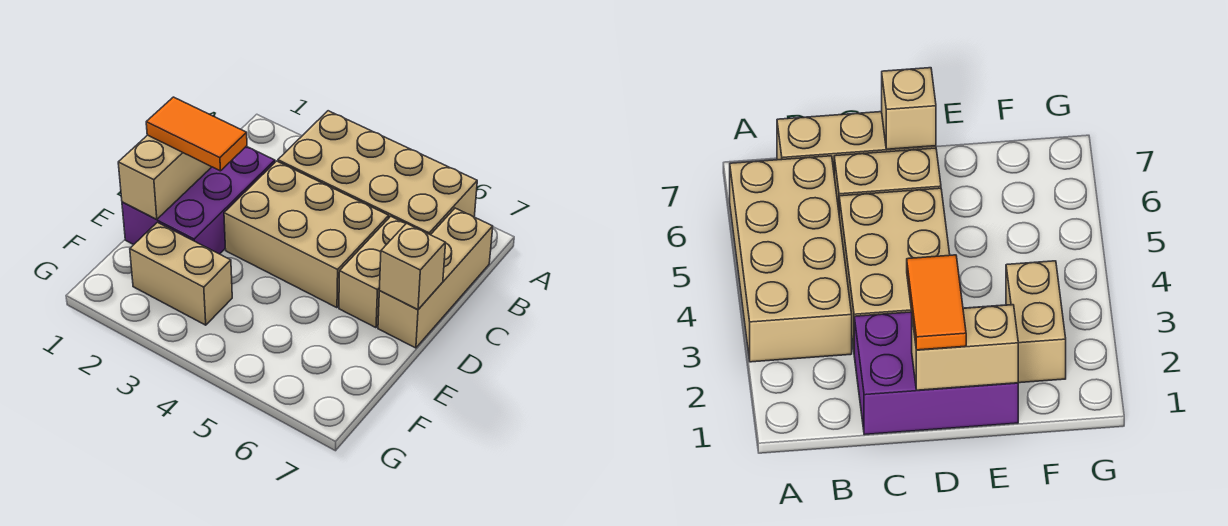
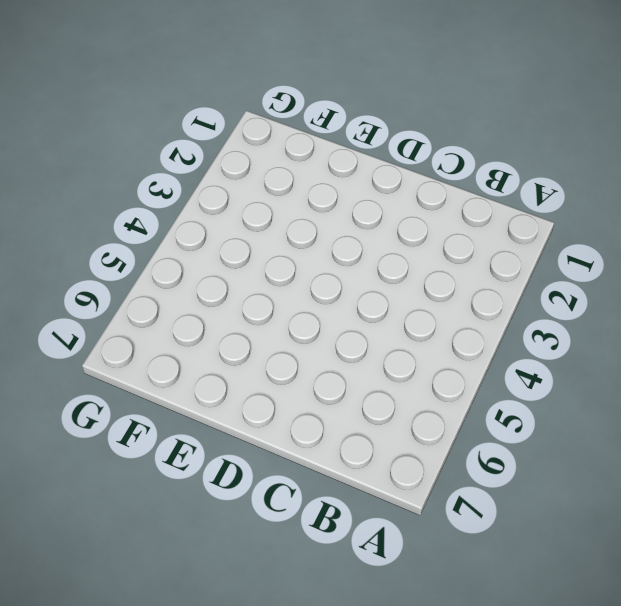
none -> tan 2x4 brick [278,111,477,235]
none -> tan 1x3 brick [378,208,493,348]

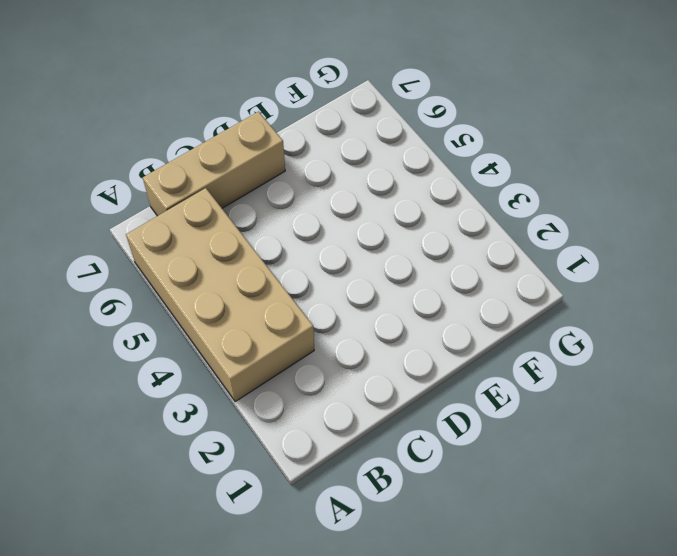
none -> purple 2x3 brick [122,146,275,254]
none -> tan 2x3 brick [224,161,389,308]

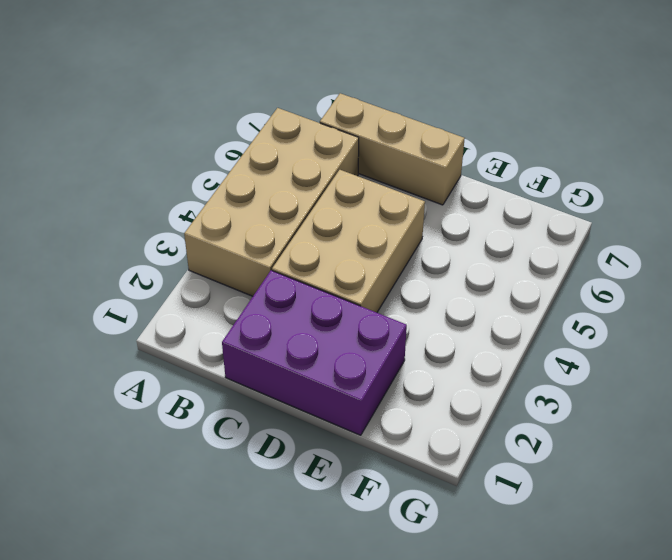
none -> tan 1x2 brick [339,216,406,328]
none -> tan 1x2 brick [130,222,232,325]

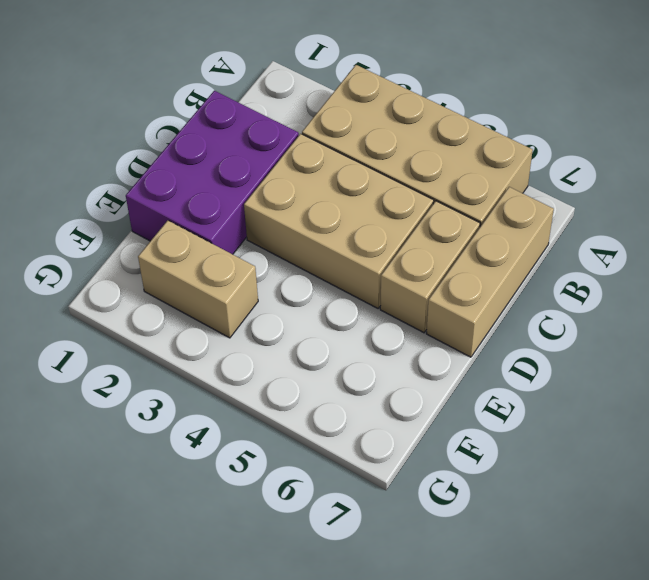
none -> tan 1x2 brick [118,135,211,220]
none -> tan 1x1 brick [379,223,446,309]

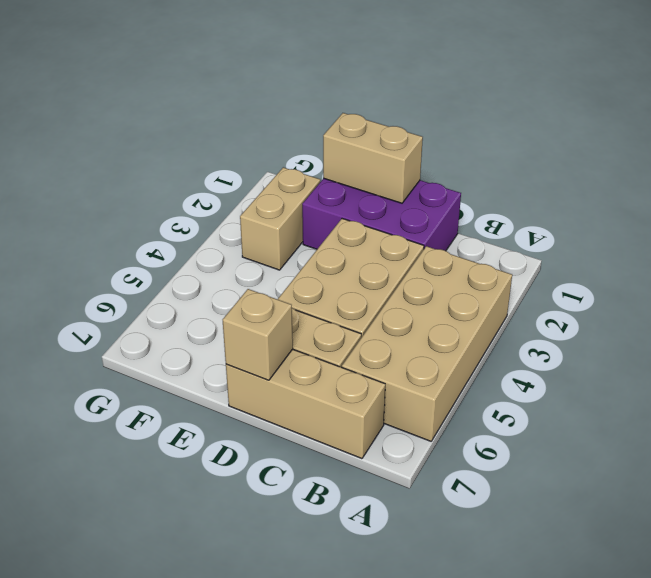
none -> orange 1x2 tile [146,97,247,171]

